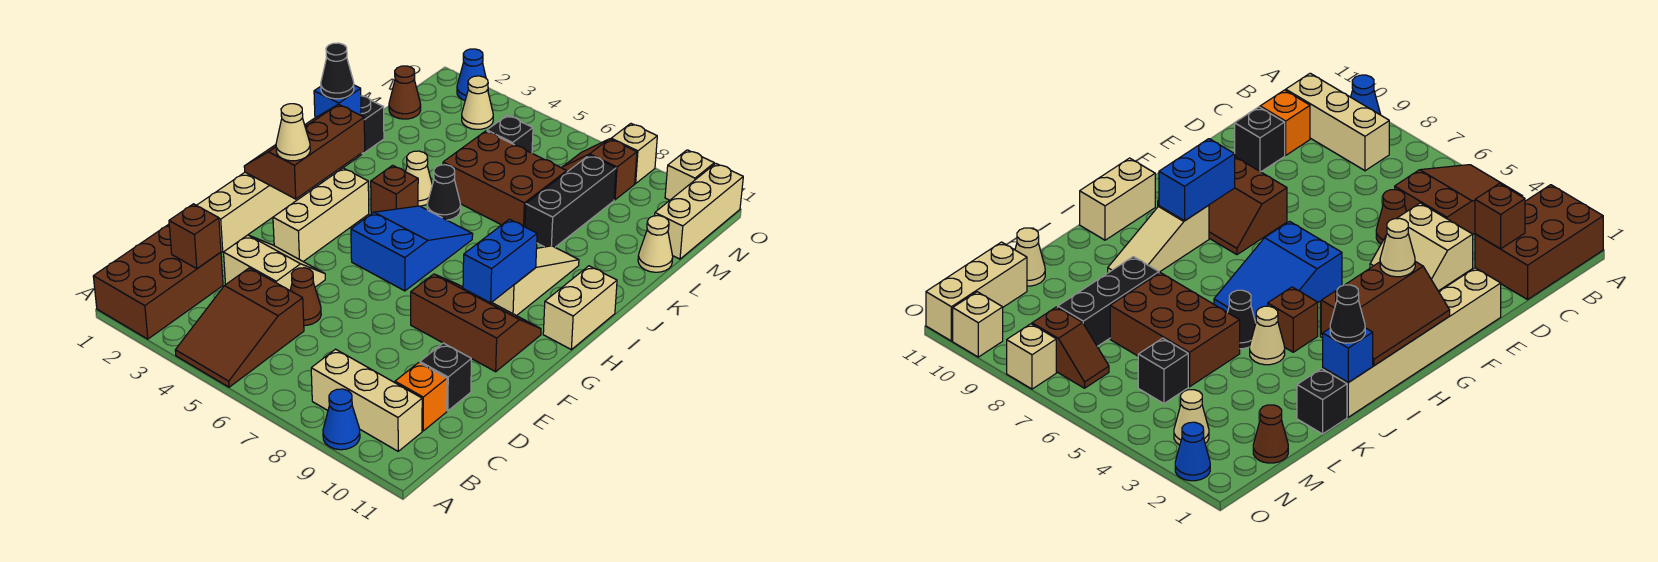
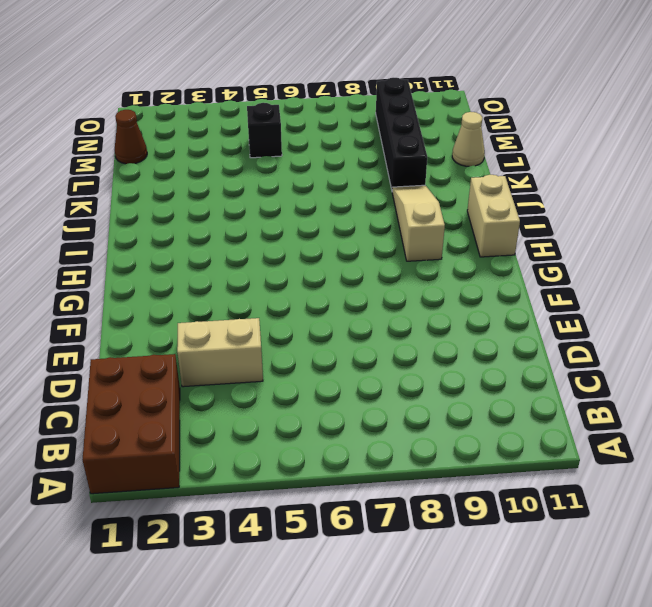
black 1x4 brick [376,78,427,189] -> none
none -> brown 2x3 slope [175,268,304,387]
none -> blue 1x1 cone [323,389,360,450]
none -> tan 1x3 brick [311,349,422,451]
none -> orange 1x1 brick [395,363,447,431]

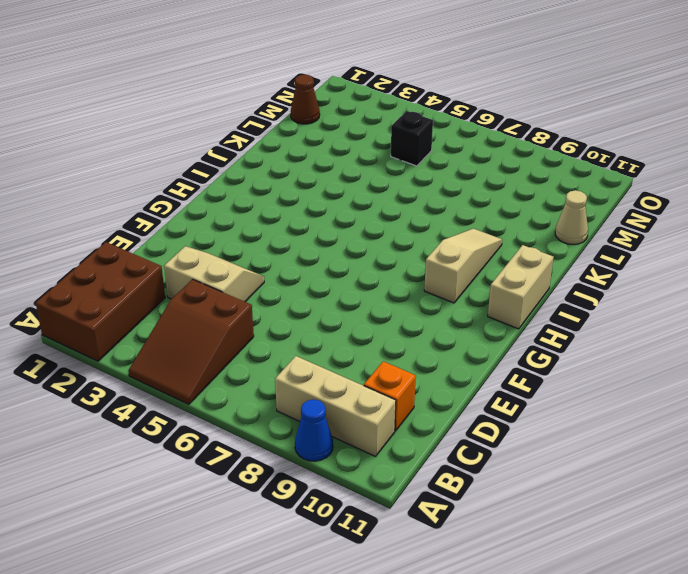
none -> brown 1x1 cone [290,268,321,326]
none -> black 1x1 brick [420,343,471,411]
none -> tan 1x6 brick [197,153,362,252]
none -> tan 1x3 brick [273,168,369,261]

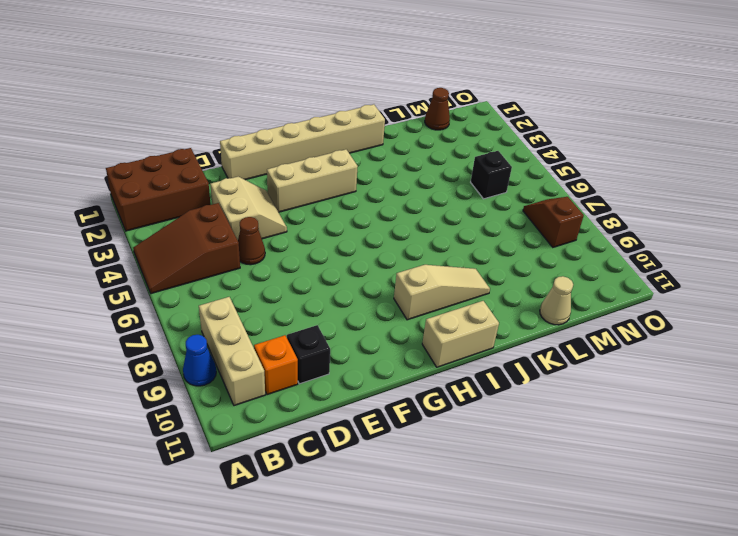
none -> brown 2x3 slope [411,274,541,372]
none -> blue 2x3 slope [351,206,473,291]
none -> brown 1x1 brick [371,165,418,214]
none -> tan 1x1 cone [405,151,432,206]

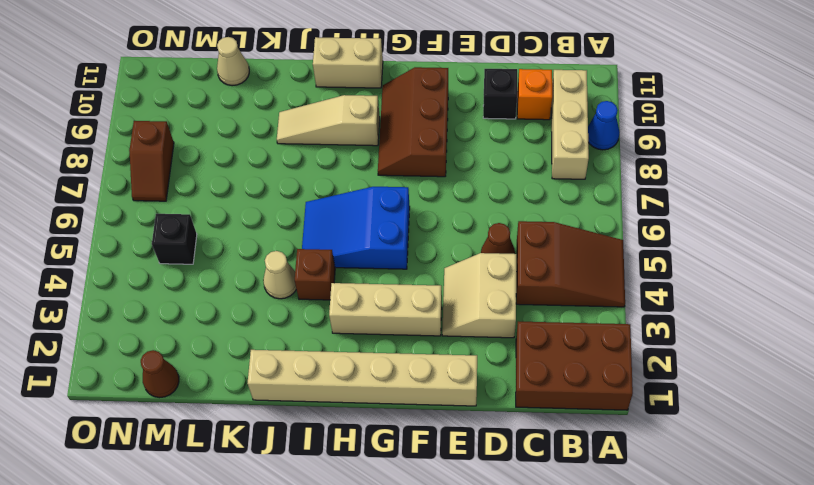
none -> black 1x1 cone [427,165,461,220]
none -> black 1x1 brick [361,96,384,154]
none -> brown 2x3 brick [443,131,567,227]
none -> black 1x3 brick [525,155,616,247]

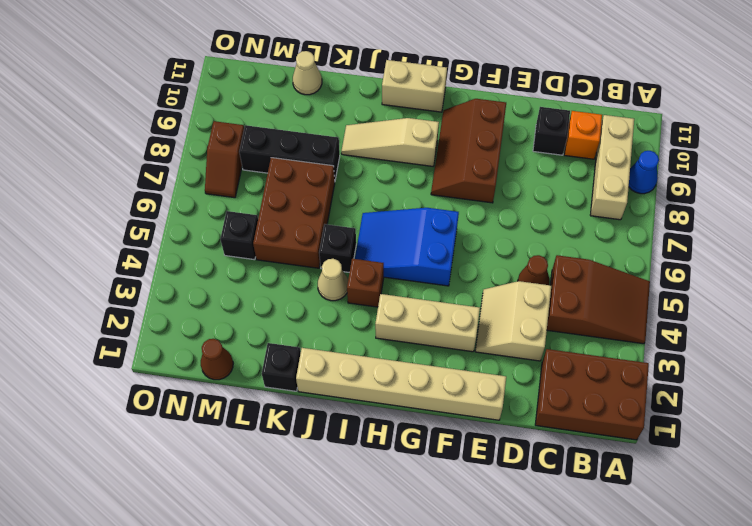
black 1x1 brick [319,224,356,272] -> black 1x1 cone [427,165,461,220]
none -> tan 1x3 brick [655,164,743,259]
none -> tan 1x1 cone [462,76,493,129]
none -> blue 1x1 cone [457,49,486,100]
none -> tan 1x1 brick [611,124,657,184]

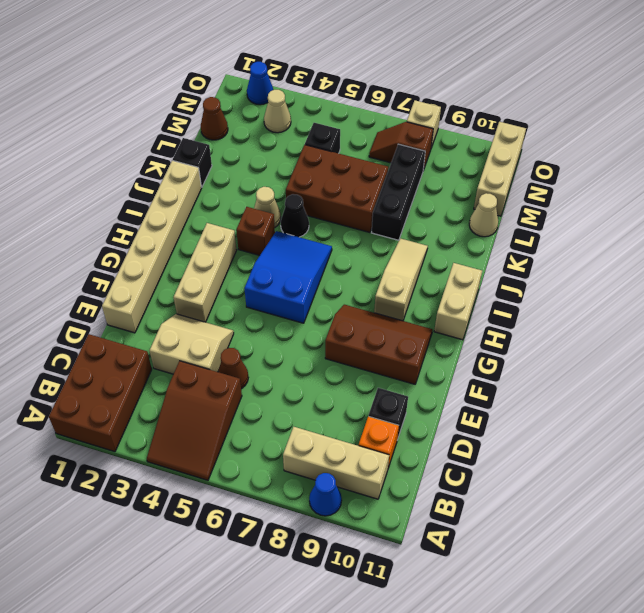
none -> tan 1x1 brick [665,150,714,200]
none -> brown 1x1 brick [169,204,221,269]
none -> brown 2x3 slope [244,104,365,199]
none -> blue 1x2 brick [463,219,537,303]

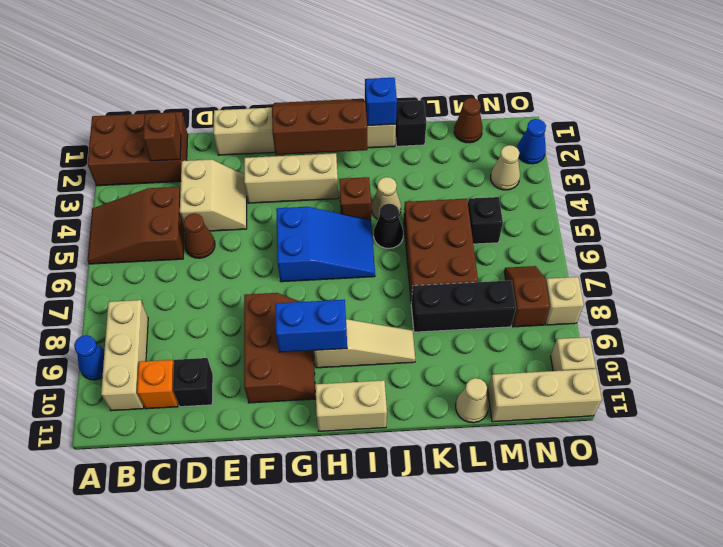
none -> tan 1x1 cone [276,104,310,161]
none -> black 1x1 cone [321,43,354,99]

